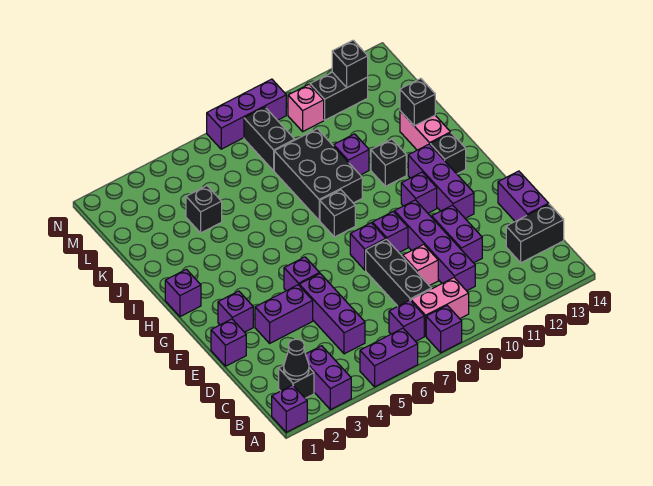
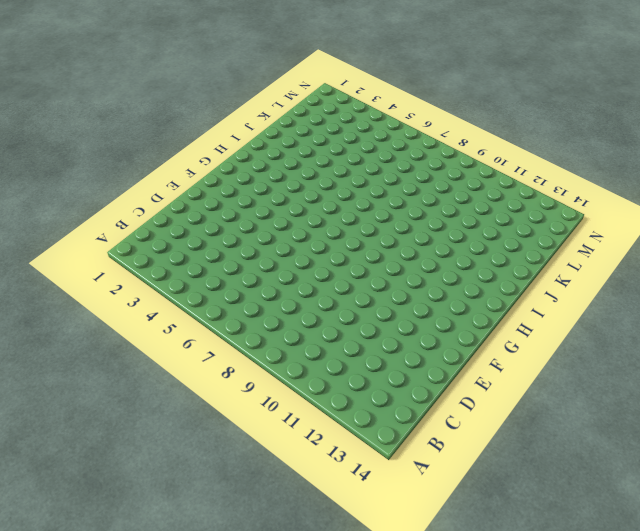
none -> purple 1x1 brick [272,385,307,432]
none -> purple 1x2 brick [306,346,351,410]
none -> purple 1x2 brick [360,328,418,387]
none -> purple 1x1 brick [426,306,462,353]

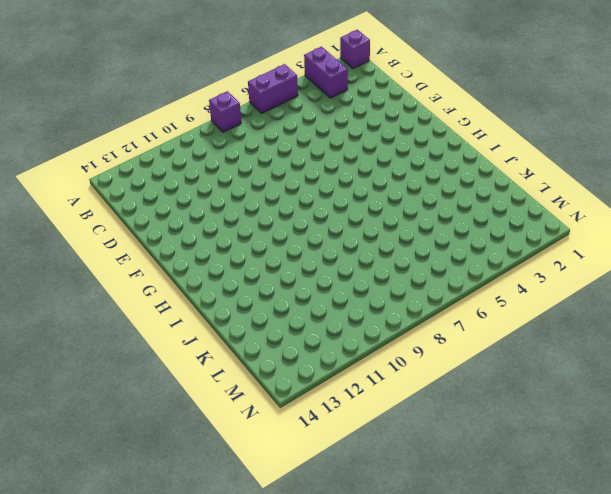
none -> black 1x1 brick [279,365,314,398]
none -> purple 1x1 brick [389,300,424,341]
none -> pink 1x2 brick [411,278,469,336]
none -> purple 1x3 brick [299,274,365,354]

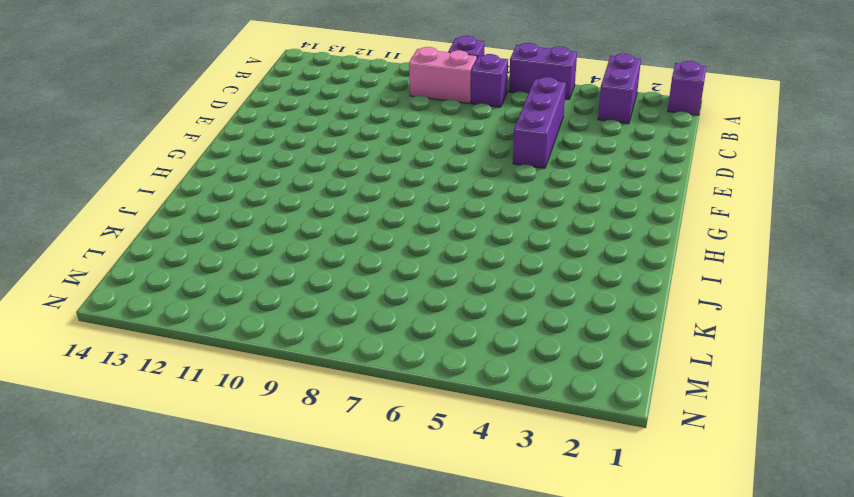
none -> black 1x1 brick [279,365,314,398]
none -> black 1x3 brick [366,239,431,306]
none -> purple 1x4 brick [394,200,475,291]
none -> black 1x2 brick [506,204,564,263]

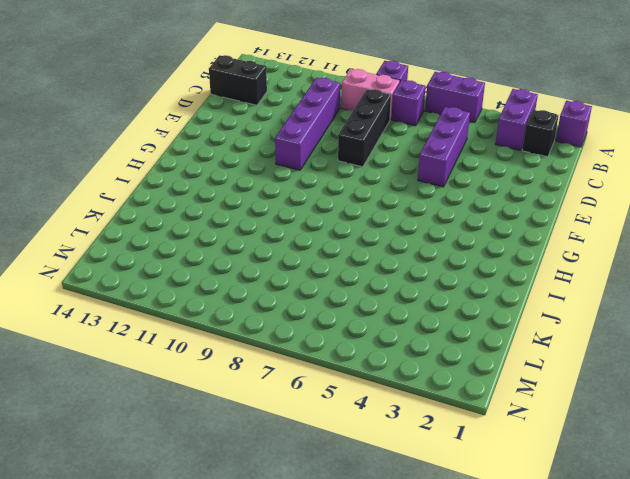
none -> pink 1x1 brick [403,244,438,286]
none -> purple 1x2 brick [432,205,482,263]
none -> purple 1x2 brick [498,171,549,221]
none -> purple 1x1 brick [211,319,246,366]

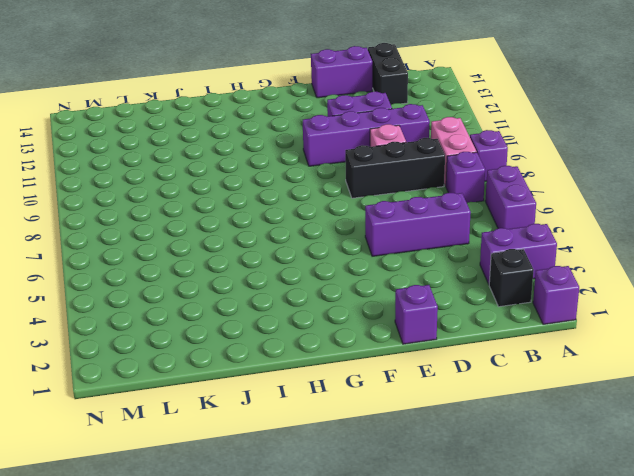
none -> purple 1x2 brick [255,285,313,343]
none -> purple 1x1 brick [218,291,253,332]
none -> purple 1x1 brick [284,257,320,291]
none -> purple 1x1 brick [350,223,386,270]

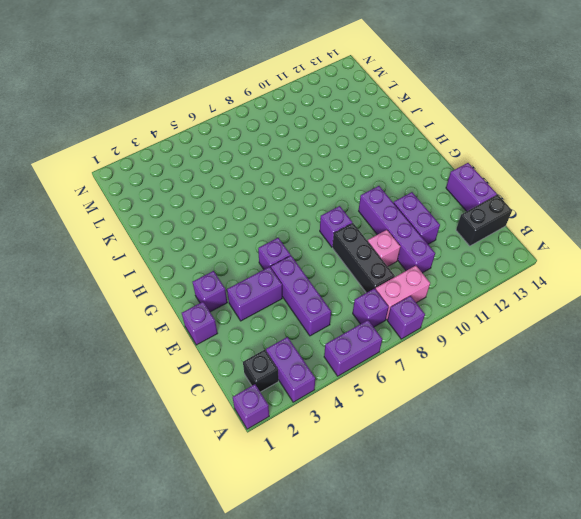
none -> purple 1x1 brick [372,211,408,252]
none -> purple 1x3 brick [408,144,474,218]
none -> purple 1x1 brick [401,172,437,213]
none -> purple 1x1 brick [165,269,201,317]

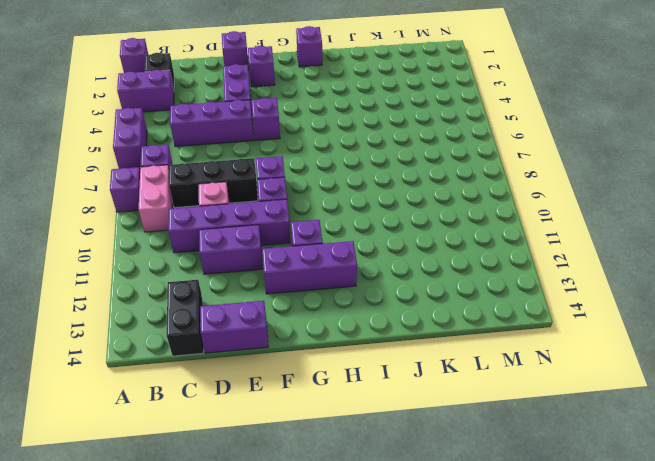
none -> black 1x1 brick [320,190,355,237]
none -> black 1x1 brick [430,133,466,174]
none -> black 2x3 brick [274,129,362,220]
none -> black 1x1 brick [371,139,406,186]

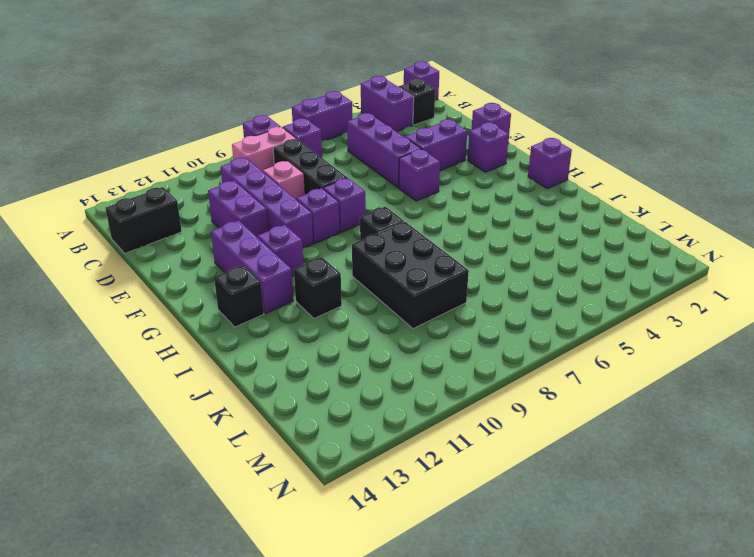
none -> purple 1x2 brick [498,171,549,221]
none -> pink 1x2 brick [400,111,451,150]
none -> purple 1x1 brick [334,134,369,175]
none -> black 1x1 brick [186,186,222,233]

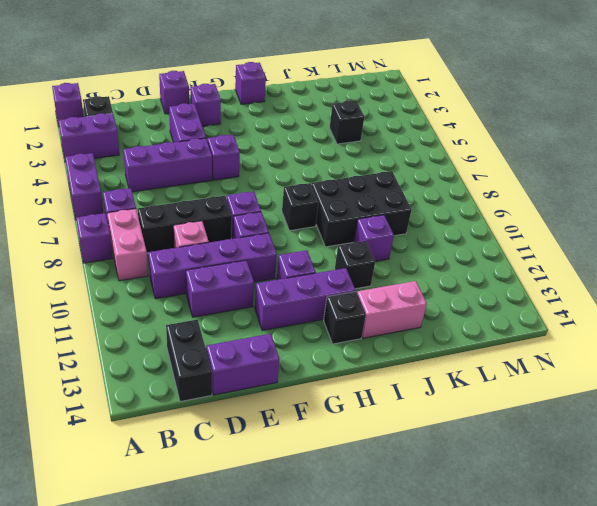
none -> black 1x2 brick [244,107,295,171]
none -> pink 1x1 brick [288,85,324,131]
none -> black 1x2 brick [310,72,368,120]
none -> purple 1x3 brick [207,79,286,149]

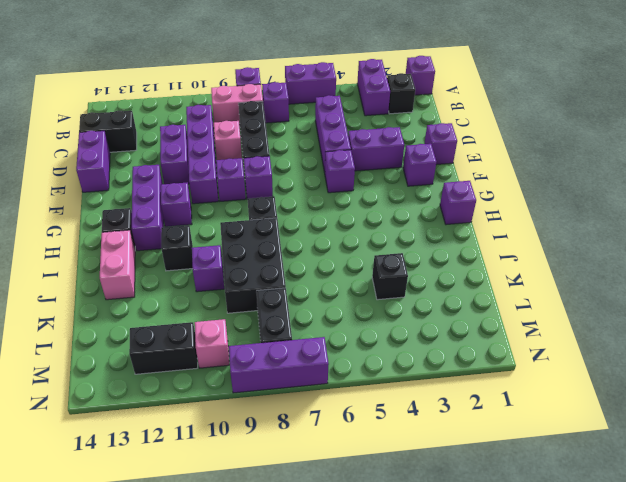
none -> black 1x1 cone [284,339,309,380]
none -> black 1x1 brick [400,79,435,126]
none -> black 1x1 brick [332,40,368,87]

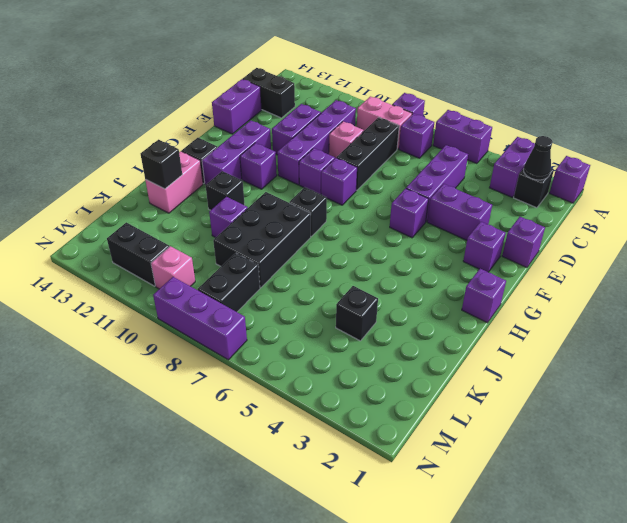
none -> black 1x1 brick [332,40,368,87]

